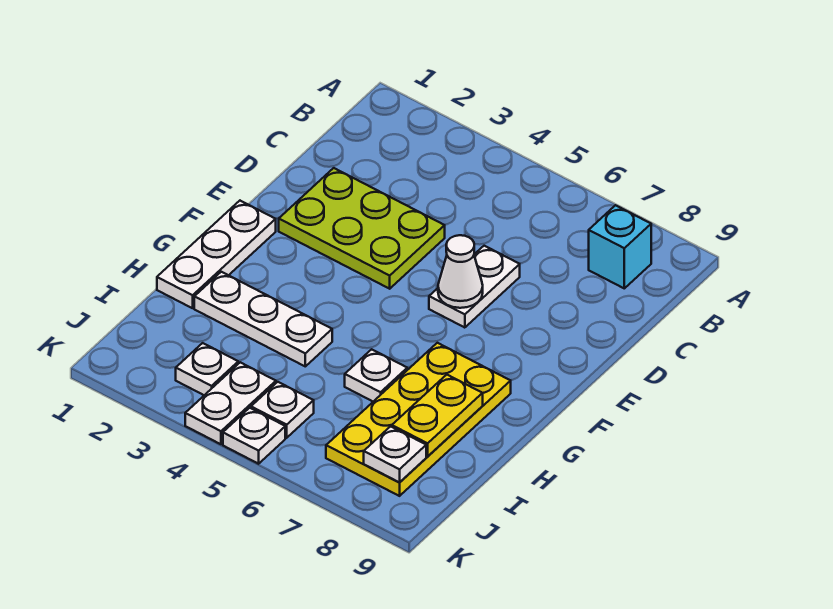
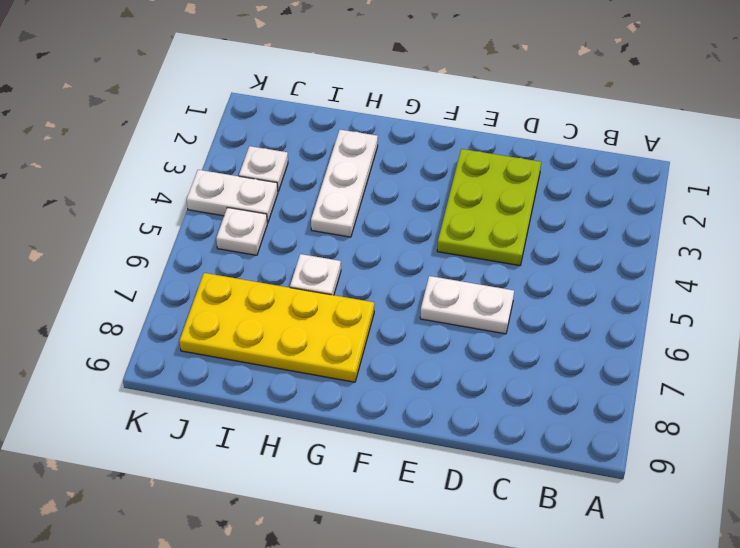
none -> cyan 1x1 brick [589,205,651,288]
none -> white 1x3 plate [157,201,276,308]
none -> white 1x1 plate [223,408,285,464]

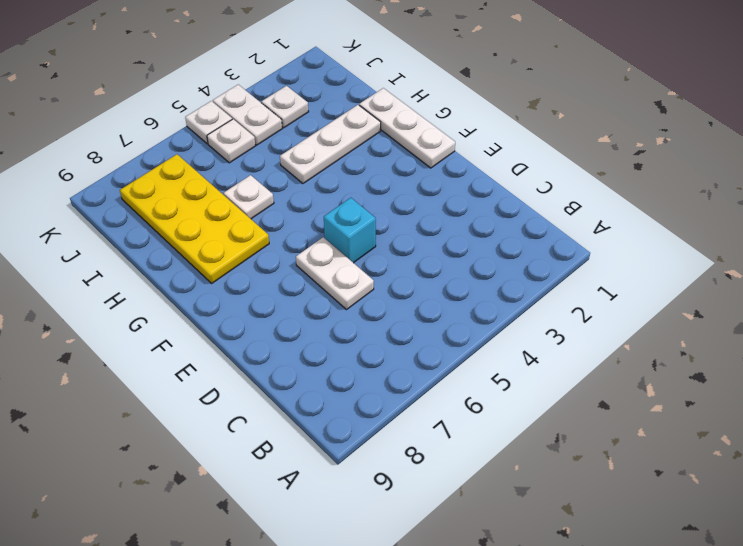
cyan 1x1 brick [324,198,376,263] -> cyan 1x1 brick moved to [589,205,651,288]
none -> lime 2x3 plate [279,168,445,289]
none -> white 1x1 cone [438,235,483,308]
none -> yellow 1x2 plate [392,375,483,456]

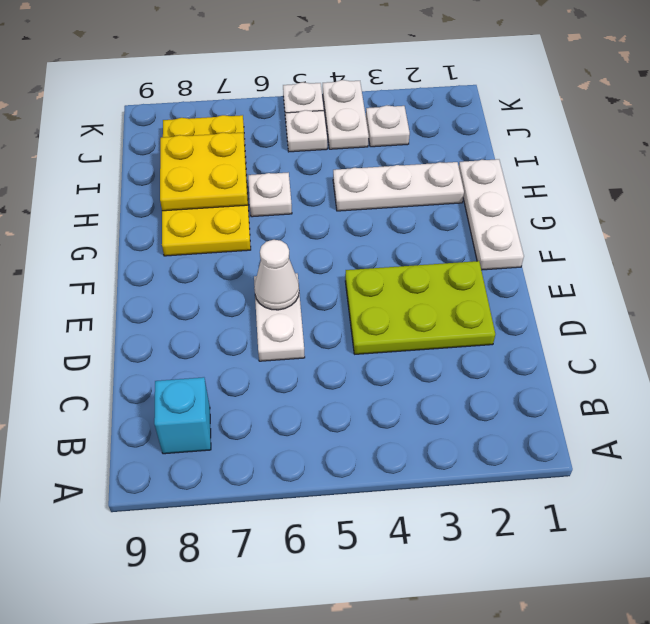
yellow 2x2 plate [160,133,248,211] -> yellow 1x2 plate [392,375,483,456]
none -> white 1x1 plate [364,426,426,483]

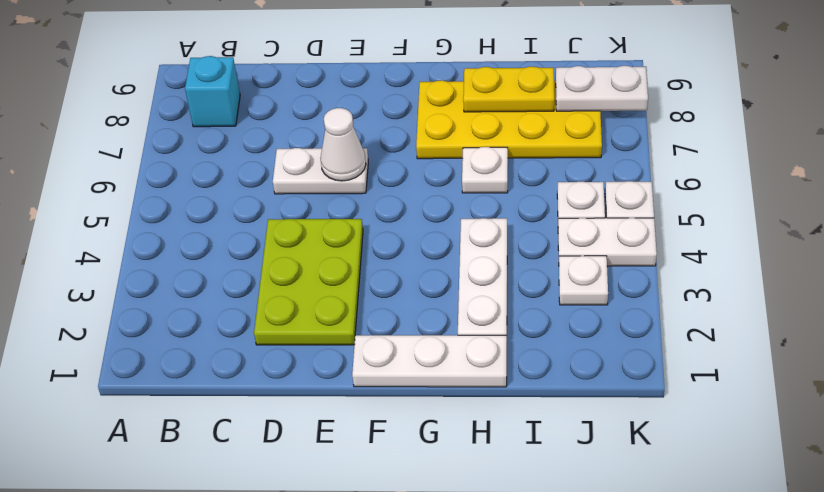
white 1x2 plate [556,66,648,111] -> white 1x1 plate [364,426,426,483]

